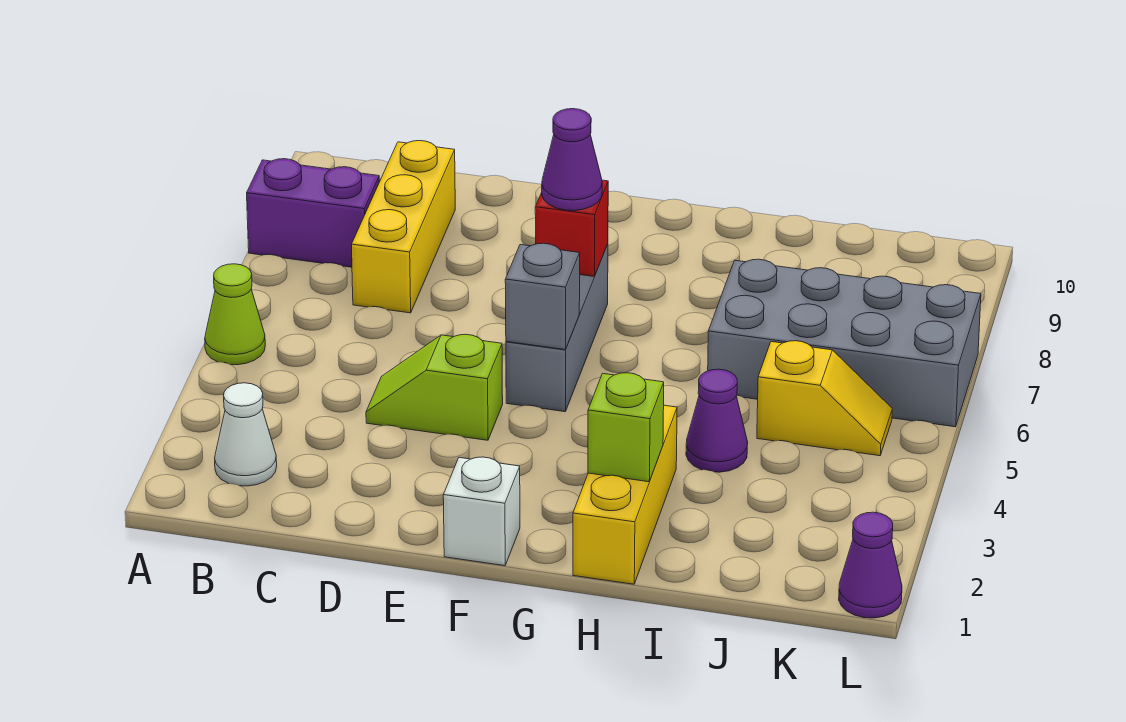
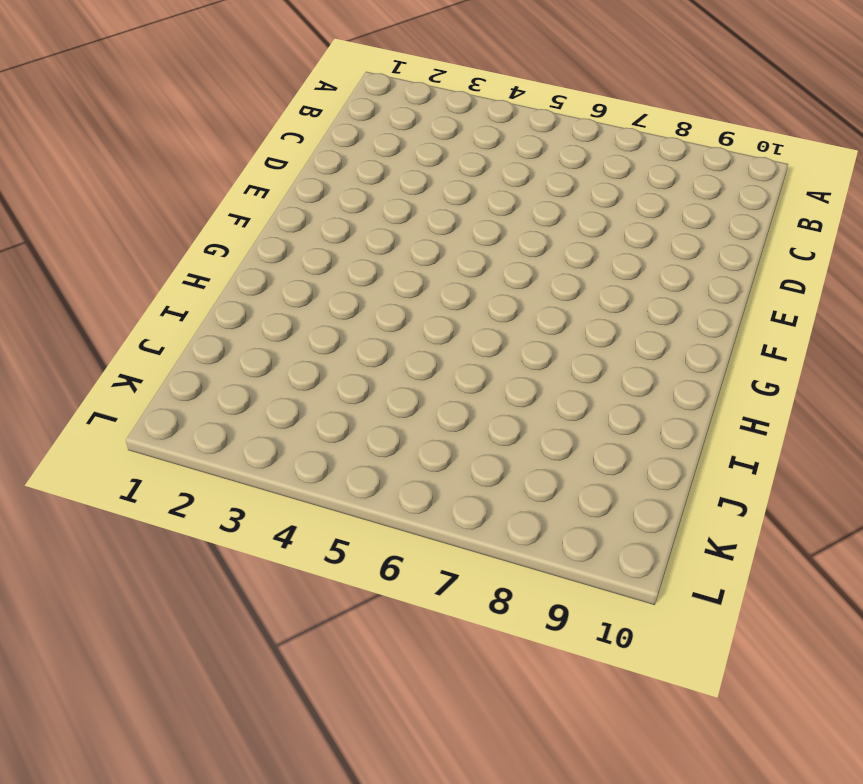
none -> lime 1x1 cone [205,264,265,365]
none -> purple 1x2 brick [247,159,379,267]
none -> white 1x1 cone [215,383,277,486]

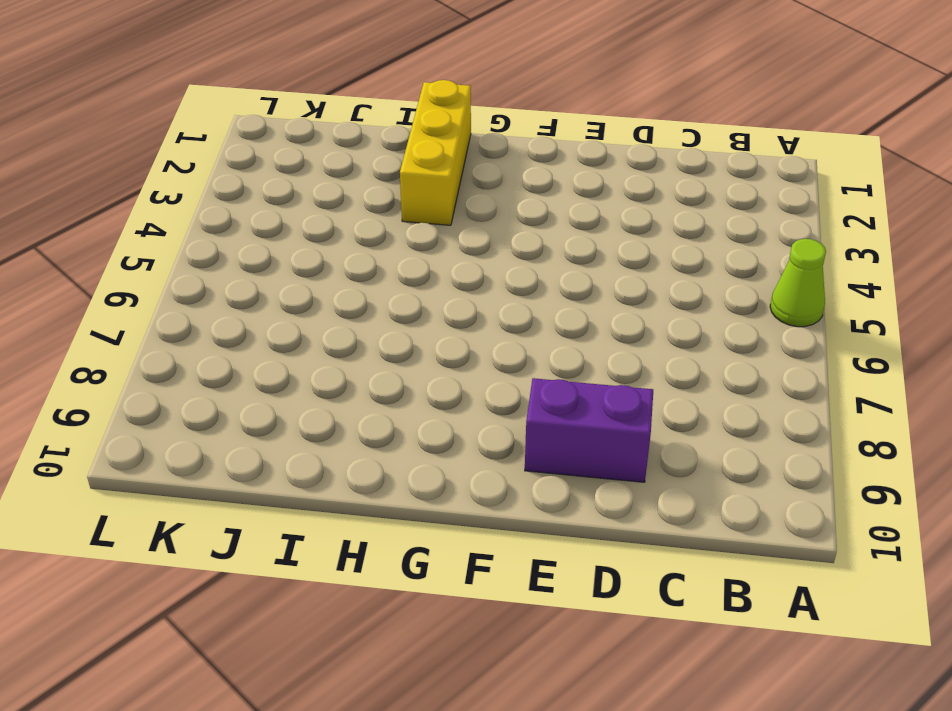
purple 1x2 brick [525,378,653,482] -> purple 1x2 brick moved to [247,159,379,267]
none -> white 1x1 cone [215,383,277,486]
none -> yellow 1x3 brick [352,141,455,313]
none -> lime 1x2 slope [366,334,503,440]

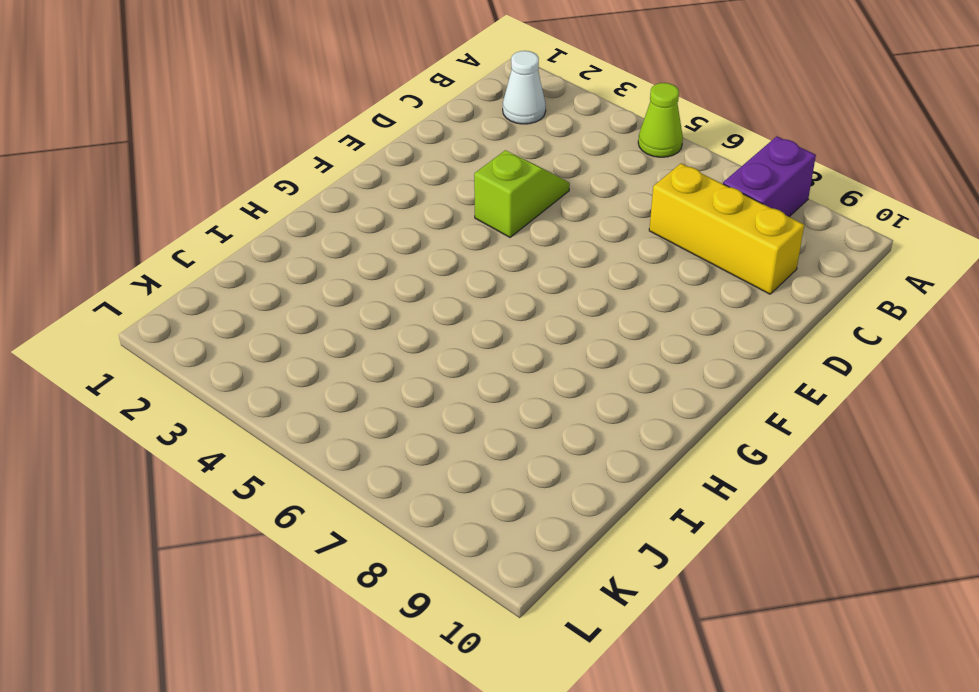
none -> white 1x1 brick [443,457,520,566]
none -> grey 1x3 brick [506,244,608,412]
none -> yellow 1x3 brick [573,405,677,584]

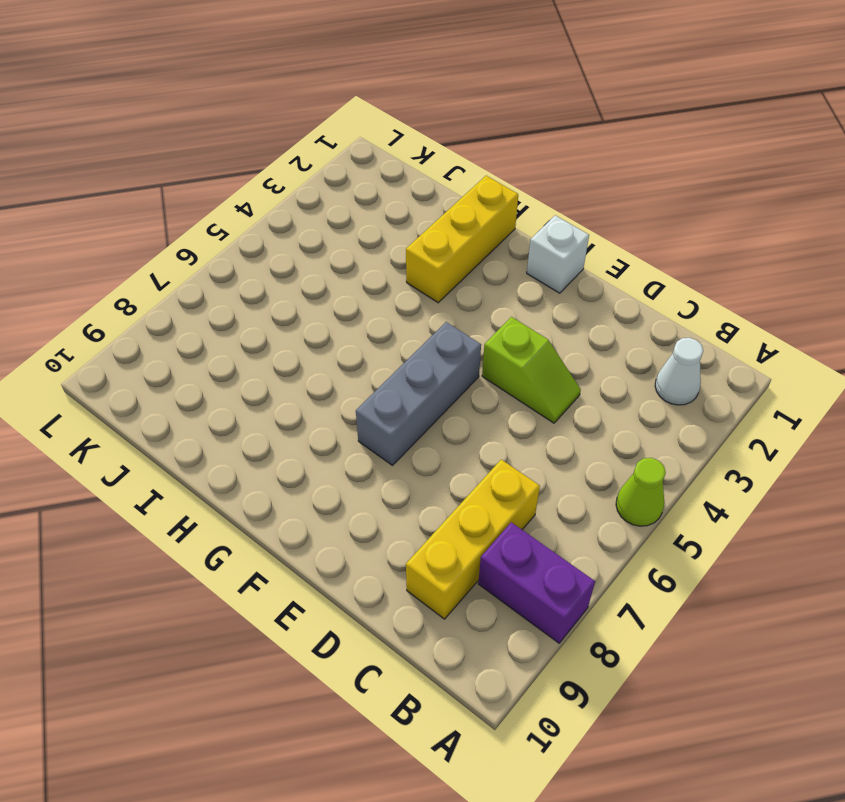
none -> purple 1x1 cone [686,369,748,472]
none -> grey 2x4 brick [708,259,981,427]
none -> yellow 1x2 slope [757,341,892,456]

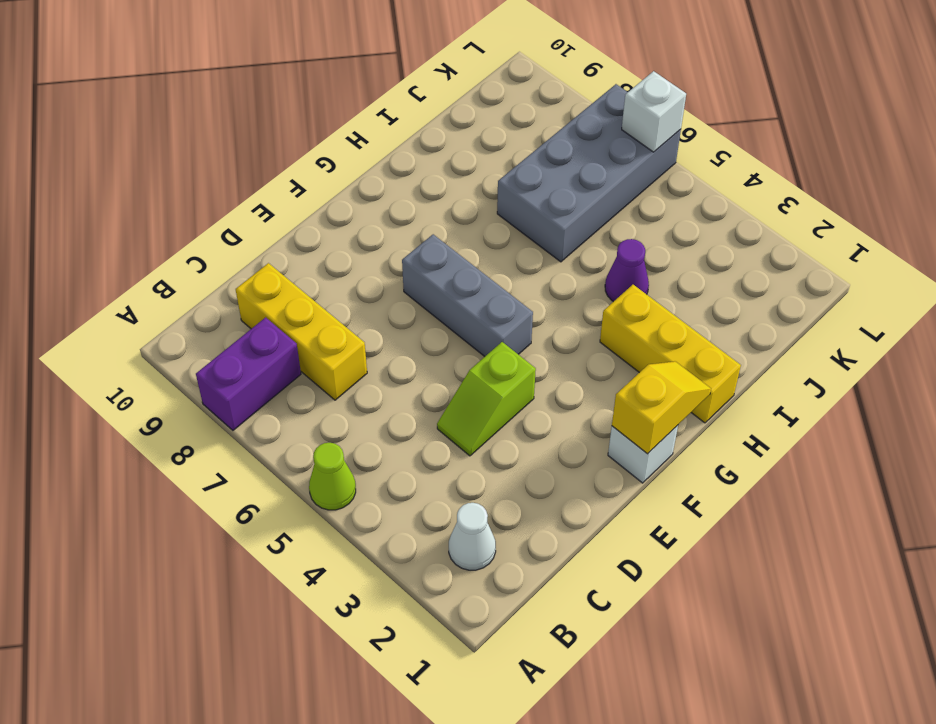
yellow 1x2 slope [612,361,711,454] -> yellow 1x2 slope moved to [757,341,892,456]
white 1x1 brick [622,71,686,152] -> none
none -> purple 1x1 cone [839,512,902,618]
none -> grey 1x1 brick [505,243,580,350]
none -> red 1x1 brick [535,180,608,277]

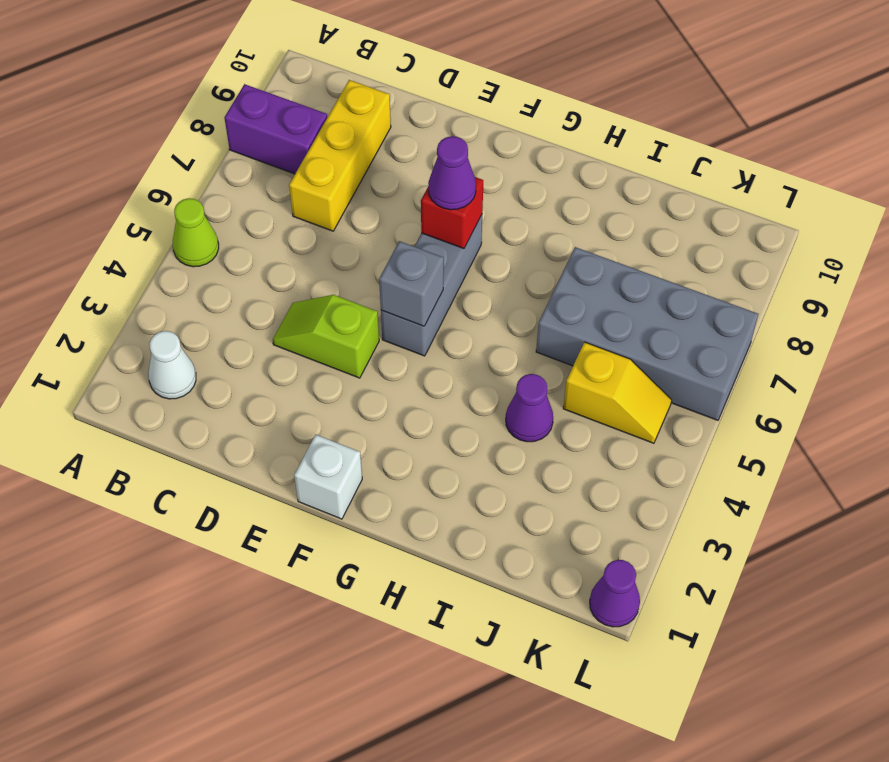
none -> yellow 1x3 brick [573,405,677,584]
none -> lime 1x1 brick [588,373,664,482]

